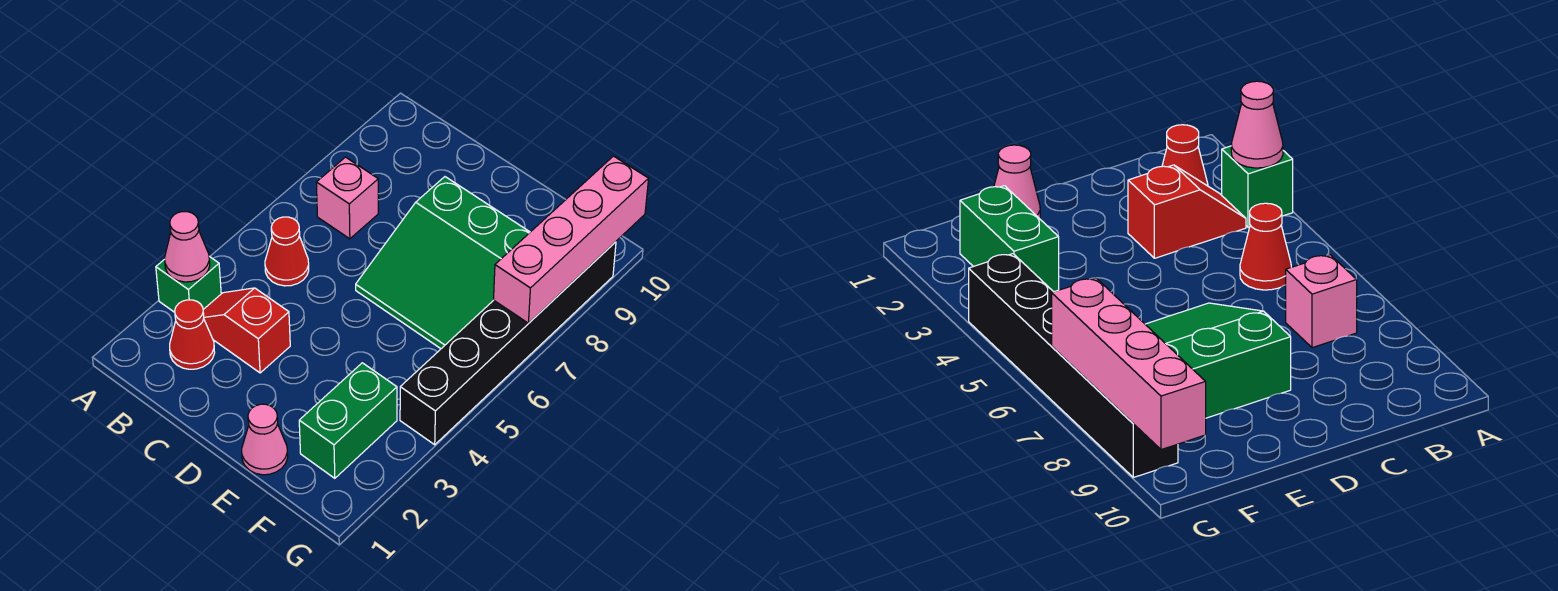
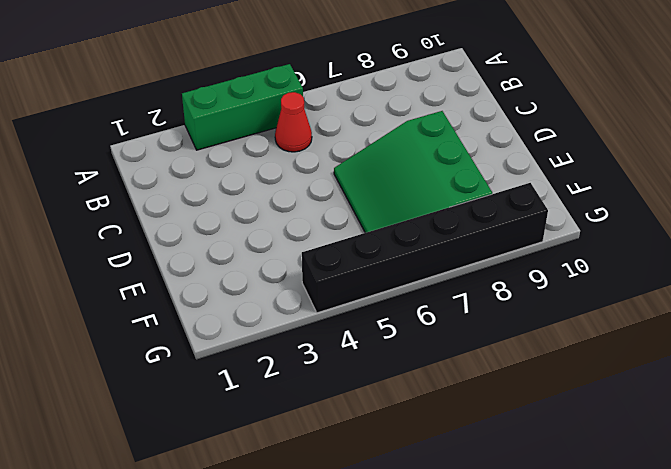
green 1x3 brick [182,64,303,150] -> green 1x1 brick [156,257,221,312]
none -> red 1x1 cone [170,300,215,369]
none -> red 1x2 slope [203,288,290,373]

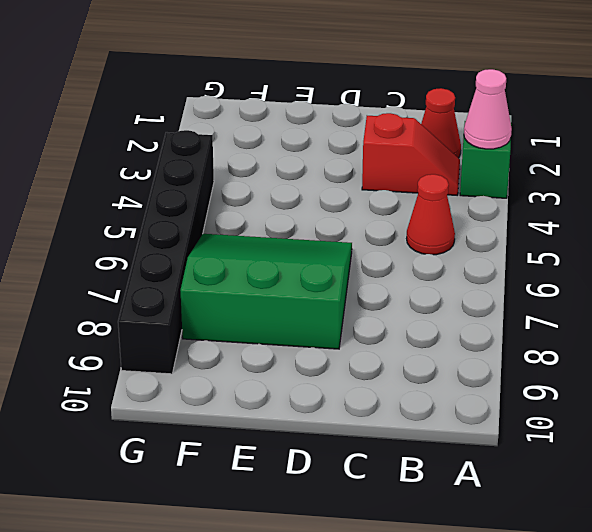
none -> pink 1x1 brick [316,157,378,239]
none -> pink 1x1 cone [242,404,288,475]

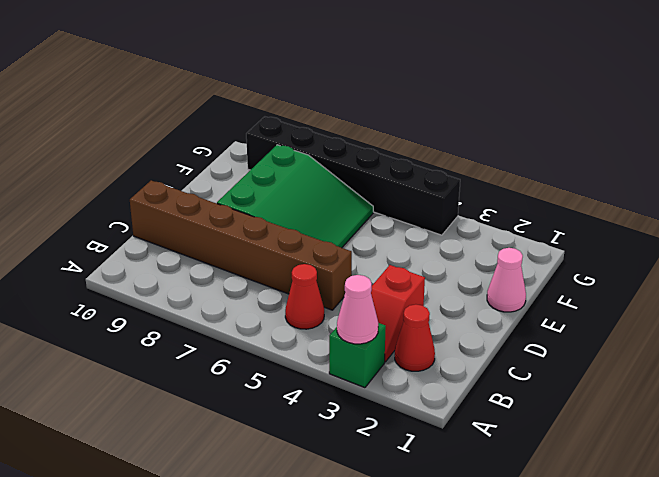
brown 1x6 brick [130,180,352,310] -> none
none -> pink 1x1 brick [316,157,378,239]
none -> green 1x2 brick [299,363,397,478]

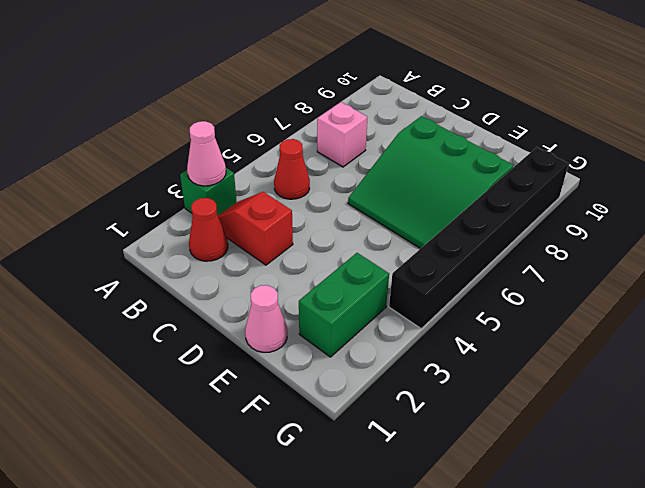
none -> pink 1x4 brick [494,156,649,323]

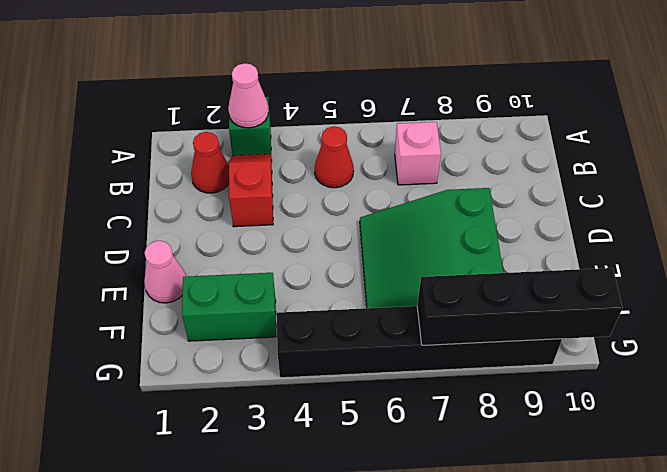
black 1x4 brick [417,268,622,345] -> pink 1x4 brick [494,156,649,323]

